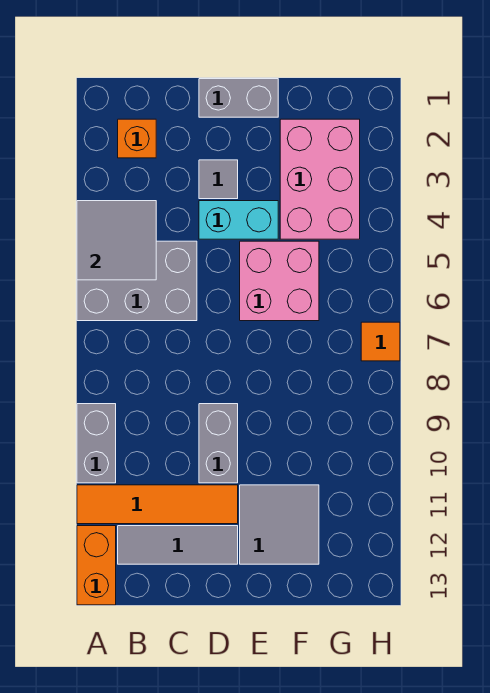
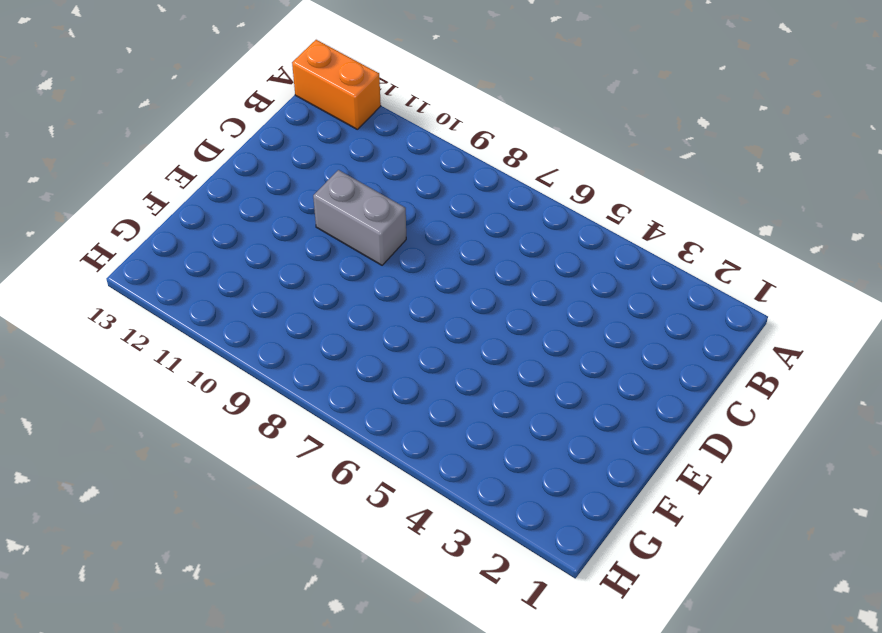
none -> grey 2x3 brick [77,241,197,321]
none -> grey 1x2 brick [77,404,116,483]
none -> orange 1x4 tile [77,485,238,524]

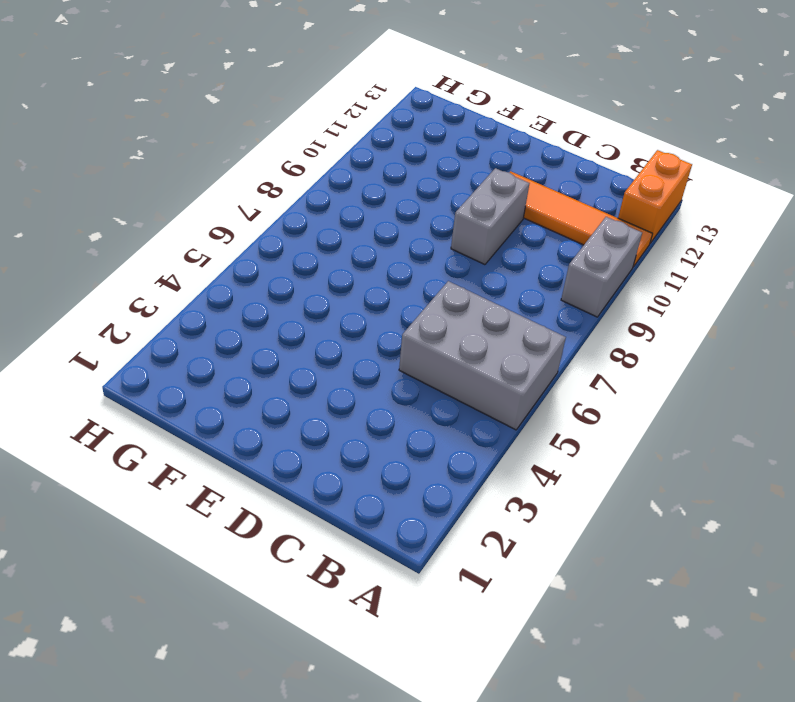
none -> orange 1x1 brick [118,119,156,158]
none -> grey 1x3 tile [118,526,238,564]
none -> grey 1x2 brick [199,79,278,117]

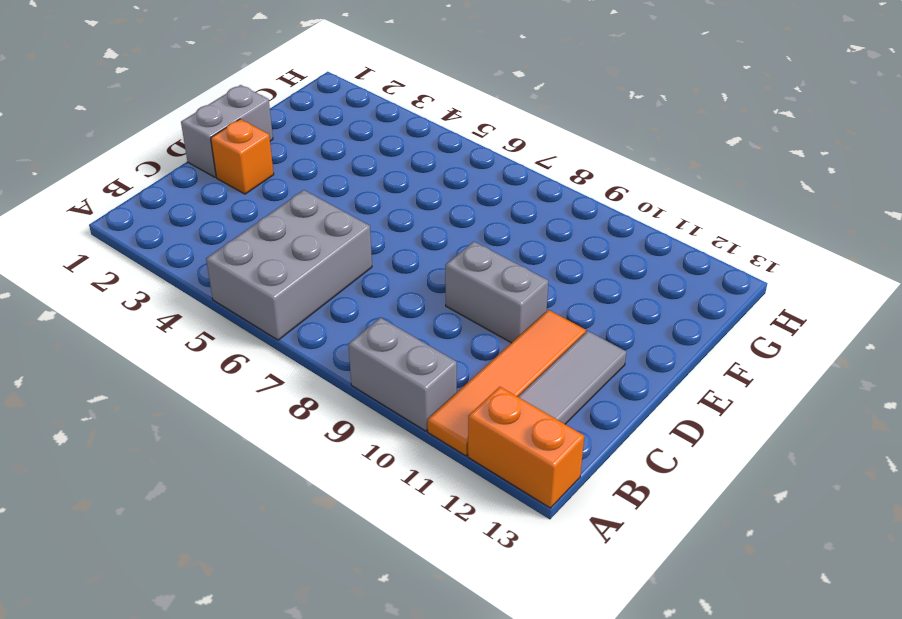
orange 1x1 brick [211,119,274,194] -> orange 1x1 brick moved to [118,119,156,158]
none -> grey 1x1 tile [199,160,238,199]
none -> cyan 1x2 brick [199,201,278,239]
none -> pink 2x2 brick [240,241,319,321]

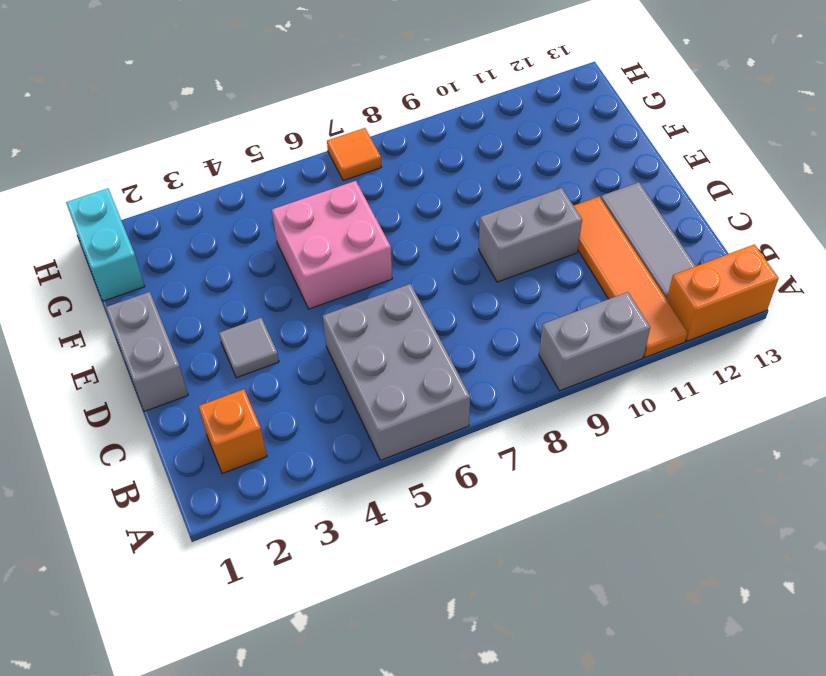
cyan 1x2 brick [66,188,145,301] -> cyan 1x2 brick moved to [199,201,278,239]
none -> grey 2x2 tile [240,485,319,564]
none -> pink 2x3 brick [280,119,360,239]
none -> grey 2x2 tile [77,201,156,280]

